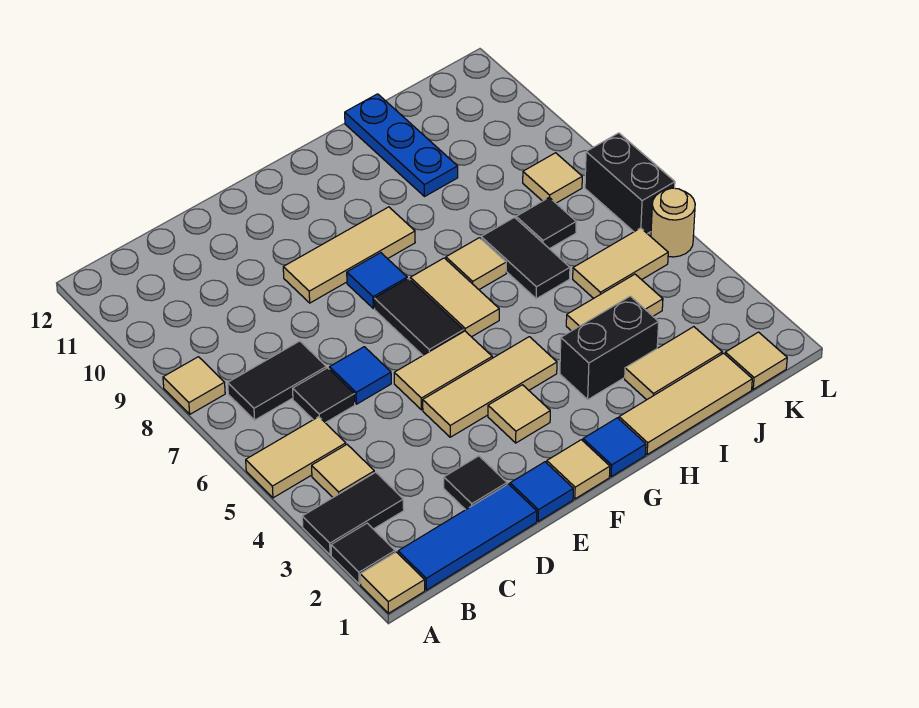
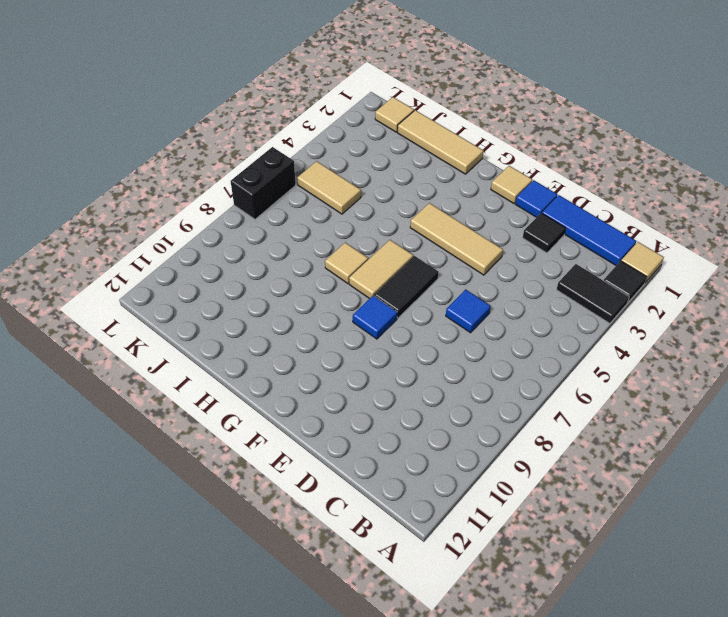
none -> tan 1x2 tile [246,417,346,498]
none -> tan 1x1 tile [163,357,225,414]
none -> tan 1x1 tile [312,445,374,497]
none -> black 1x2 tile [228,341,326,420]

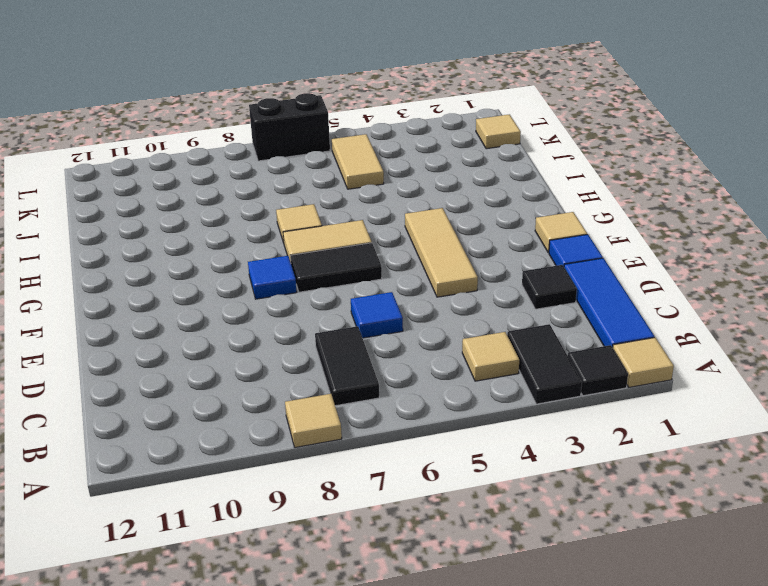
none -> tan 1x2 tile [246,417,346,498]
none -> black 1x1 tile [293,368,355,423]
none -> tan 1x2 tile [394,331,492,410]
none -> tan 1x3 tile [283,207,415,303]

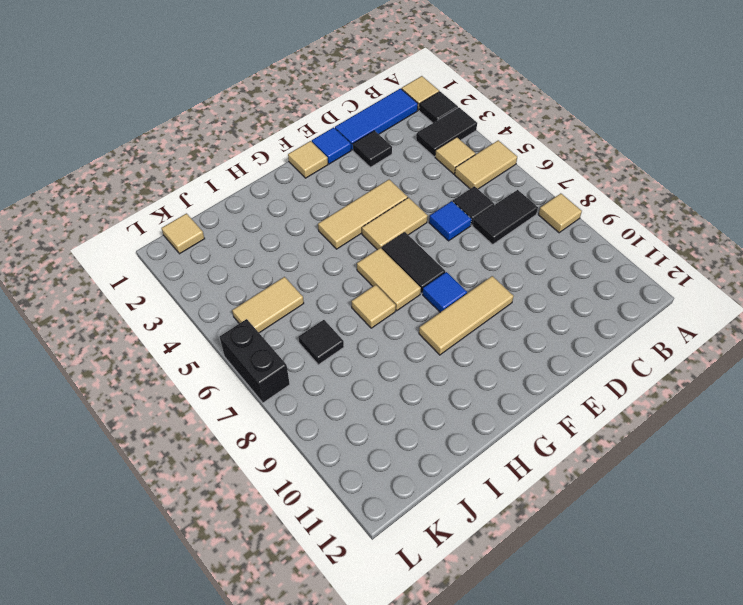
none -> tan 1x1 tile [488,385,550,443]
none -> blue 1x1 tile [583,418,646,477]
none -> tan 1x3 tile [619,353,752,455]
none -> black 1x2 brick [560,296,659,399]

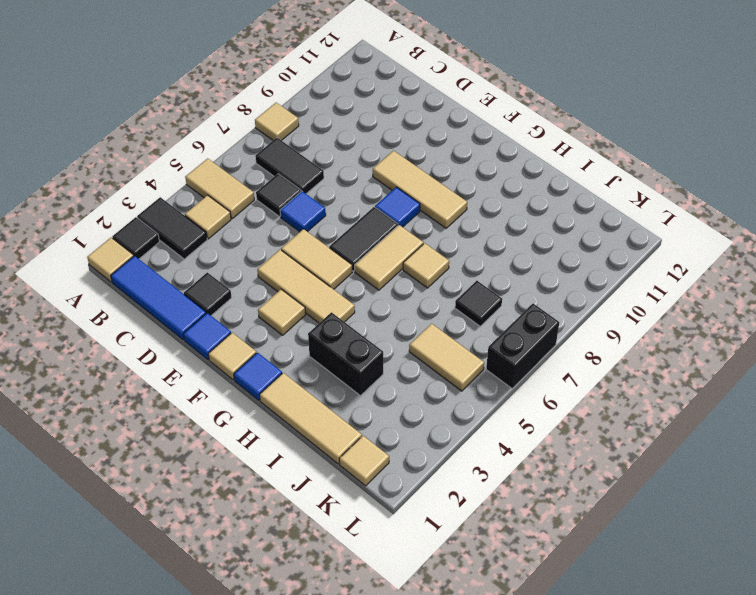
none -> tan 1x2 tile [625,327,722,400]
none -> tan 1x2 tile [566,274,663,331]
none -> black 1x2 tile [481,218,570,299]
none -> blue 1x3 plate [345,94,458,196]

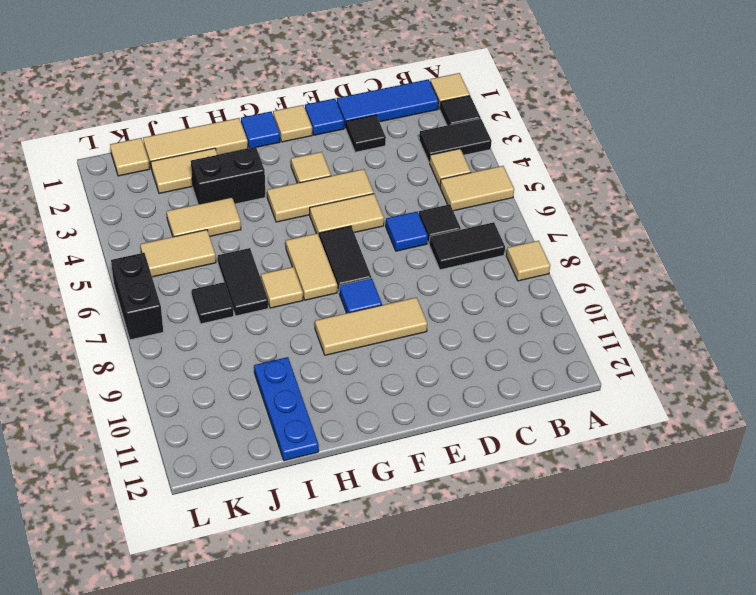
none -> tan 1x1 tile [523,153,582,203]
none -> tan 1x1 round brick [651,188,695,257]

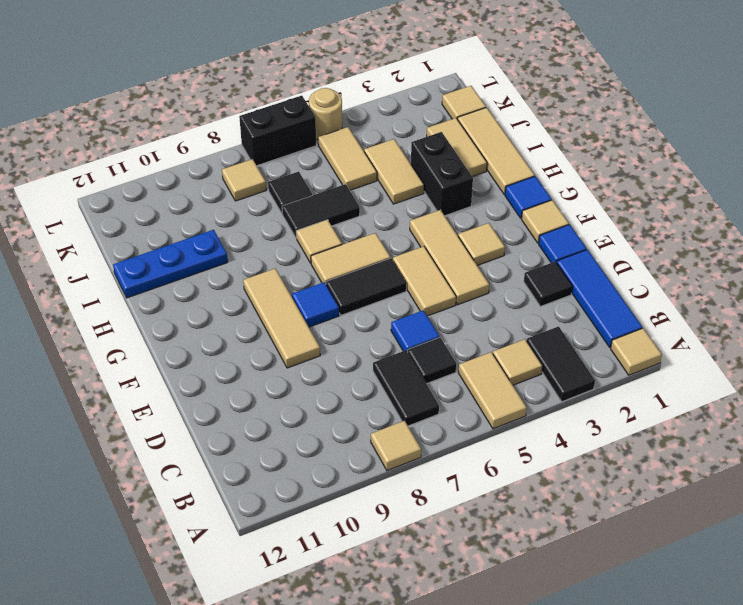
none -> black 1x1 tile [331,523,395,584]

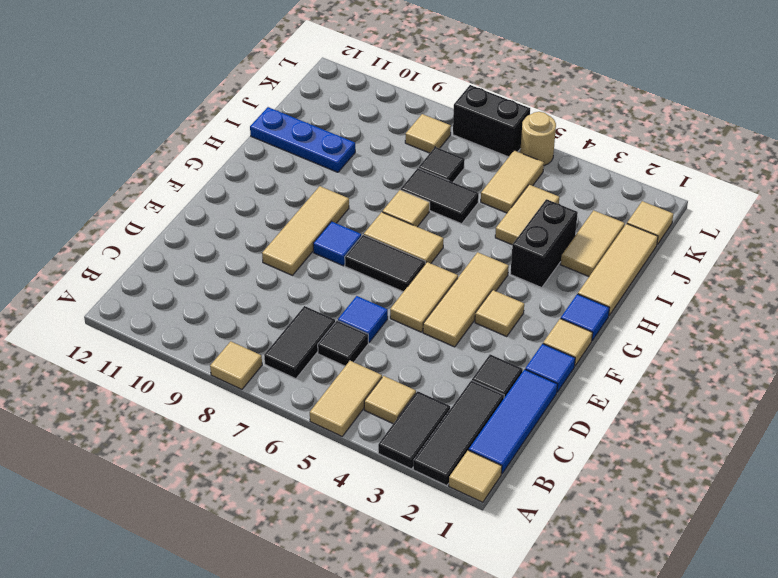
black 1x3 tile [413,380,504,486] -> black 1x1 tile [331,523,395,584]

